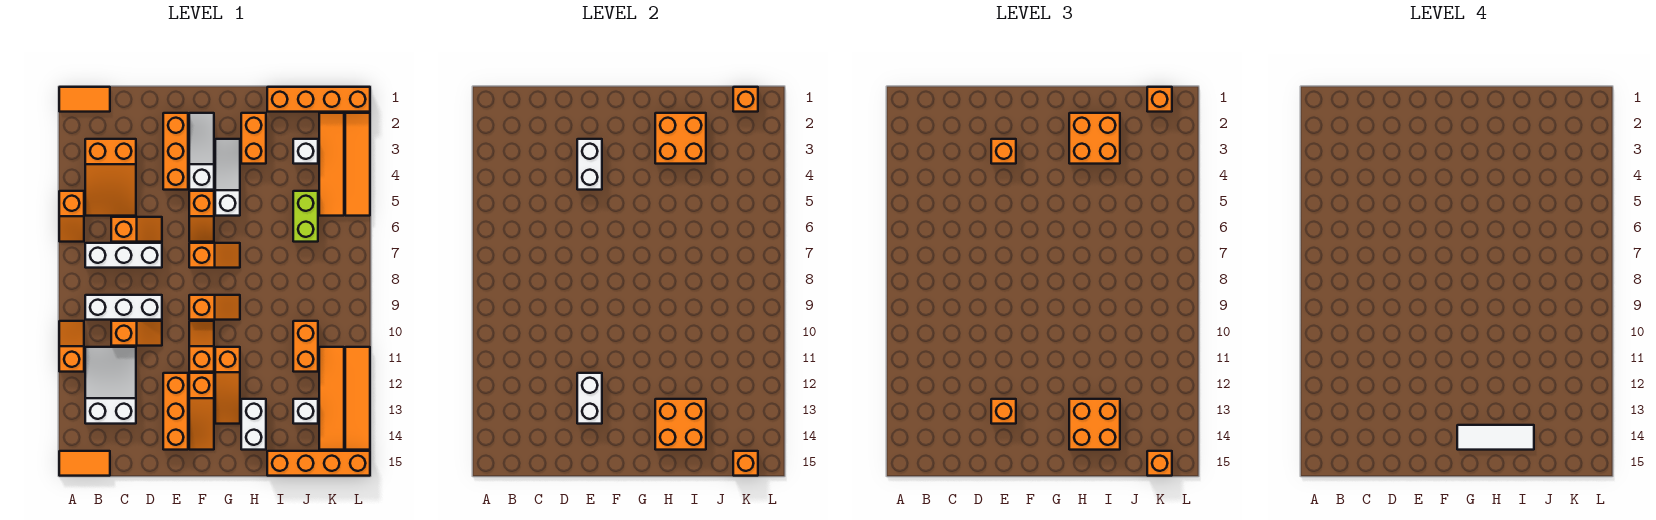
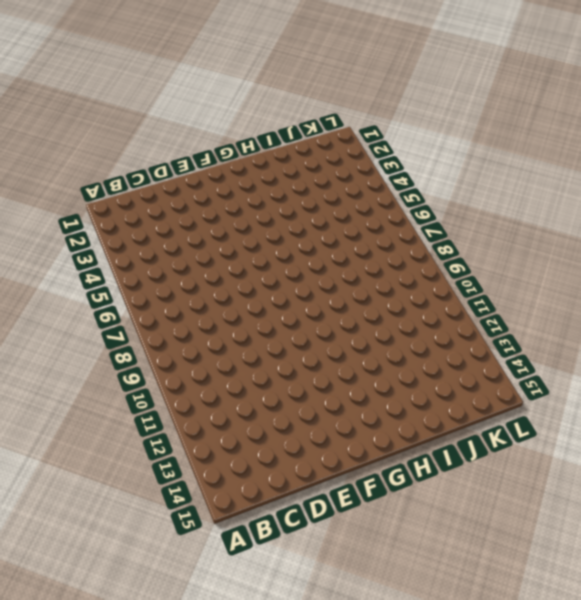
none -> orange 1x2 tile [59,87,110,112]
none -> orange 1x2 slope [59,191,84,242]
none -> orange 1x2 slope [59,321,84,372]
none -> orange 1x2 tile [59,451,110,476]

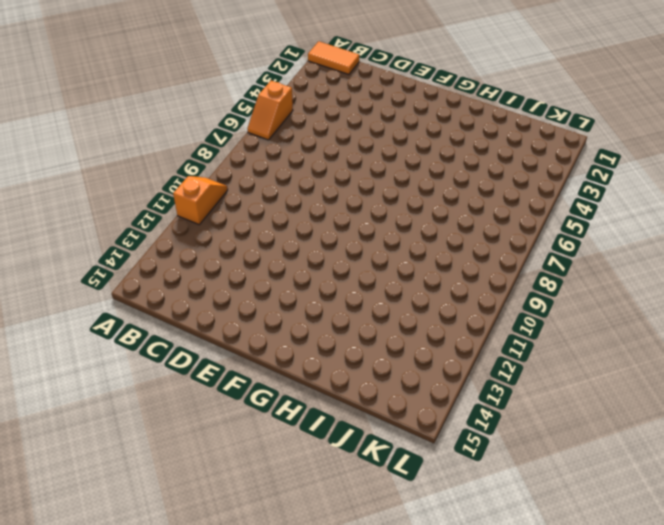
none -> orange 1x2 tile [59,451,110,476]
none -> orange 2x3 slope [85,139,136,216]
none -> white 1x3 brick [85,243,162,268]
none -> white 1x3 brick [85,295,162,320]

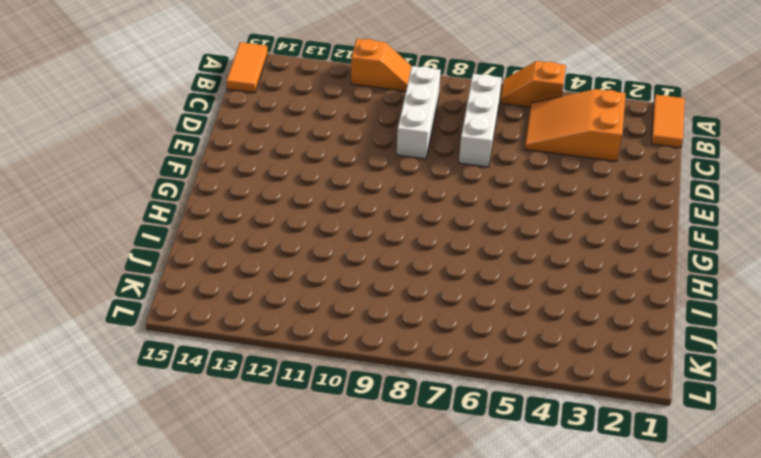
none -> white 2x3 slope [85,347,136,424]
none -> orange 1x2 slope [111,217,162,242]
none -> orange 1x2 slope [111,321,162,346]
none -> orange 1x3 brick [163,113,188,190]

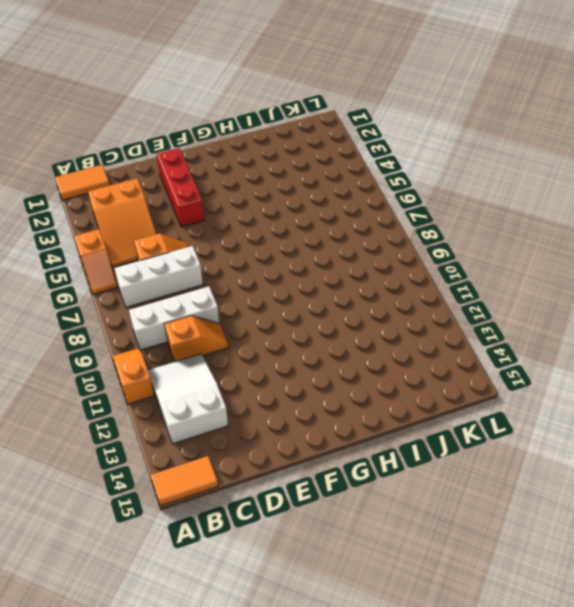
red 1x3 brick [157,148,204,227] -> orange 1x3 brick [163,113,188,190]
none -> orange 1x3 brick [163,373,188,450]
none -> white 1x3 slope [189,113,214,190]
none -> orange 1x2 slope [189,191,214,242]
none -> orange 1x2 slope [189,243,240,268]

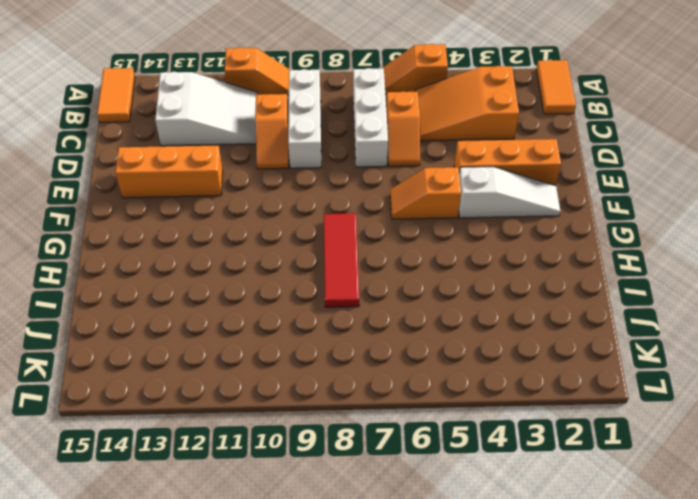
red 1x3 tile [324,213,359,307] -> none
none -> orange 1x2 slope [189,243,240,268]
none -> orange 1x2 slope [189,295,240,320]
none -> orange 1x2 slope [189,321,214,372]
none -> orange 1x3 slope [189,373,214,450]

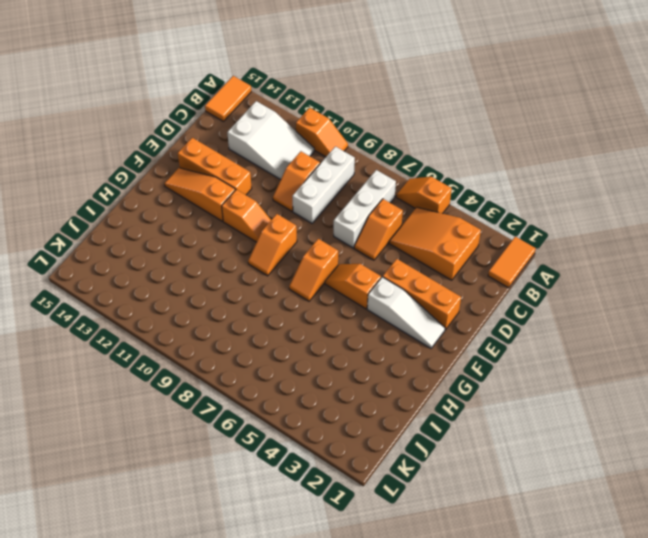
none -> white 1x3 slope [215,139,240,216]
none -> orange 1x3 slope [215,347,240,424]
none -> orange 1x2 brick [241,113,266,164]
none -> white 1x2 brick [241,399,266,450]

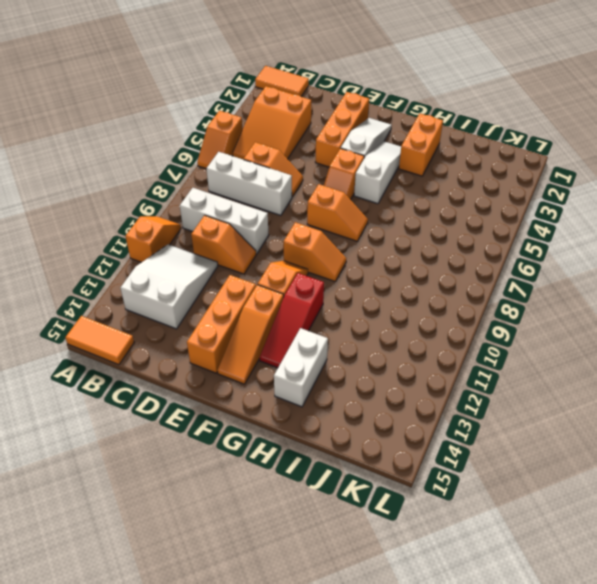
red 1x3 slope [260,273,324,368] -> orange 1x3 slope [215,347,240,424]
none -> orange 1x4 brick [267,87,370,112]
none -> orange 1x4 brick [267,451,370,476]
none -> white 1x1 brick [293,139,318,164]
none -> lime 1x2 brick [293,191,318,242]

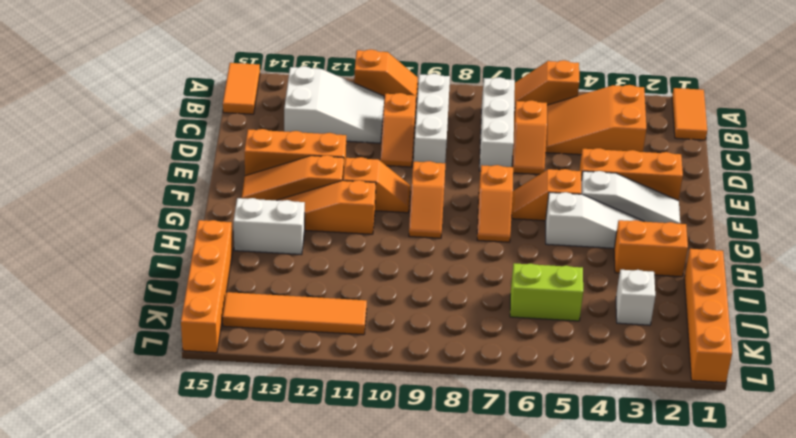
none -> orange 1x2 brick [293,321,318,372]
none -> white 1x1 brick [293,399,318,424]
none -> orange 1x4 tile [319,113,344,216]
none -> orange 1x4 tile [345,113,370,216]

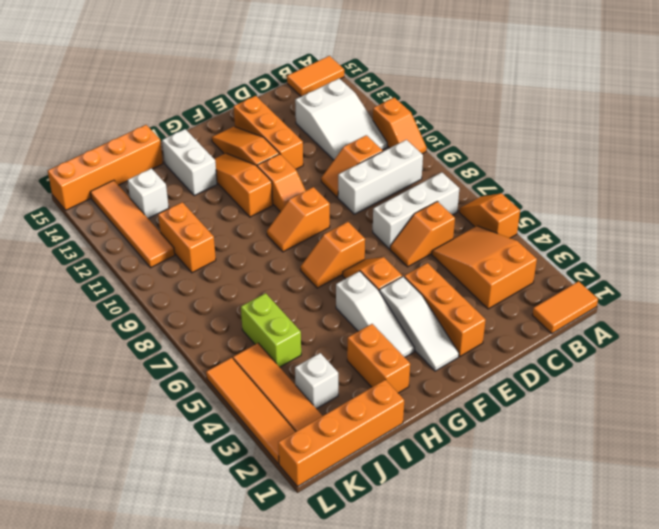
none -> orange 1x4 tile [345,347,370,450]
none -> white 1x2 brick [577,139,602,190]
none -> white 1x2 brick [577,373,602,424]
none -> orange 2x2 brick [655,113,706,164]

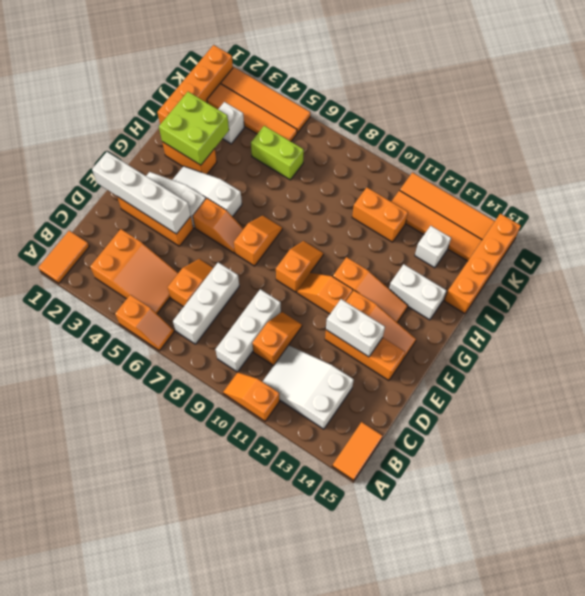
white 1x4 brick [92,152,191,234] -> white 1x2 brick [577,139,602,190]
lime 2x2 brick [159,92,229,165] -> orange 2x2 brick [655,113,706,164]
none -> orange 2x2 brick [655,399,706,450]
none -> orange 1x1 brick [733,87,758,112]
none -> orange 1x1 brick [733,451,758,476]
none -> orange 1x1 brick [991,139,1016,164]

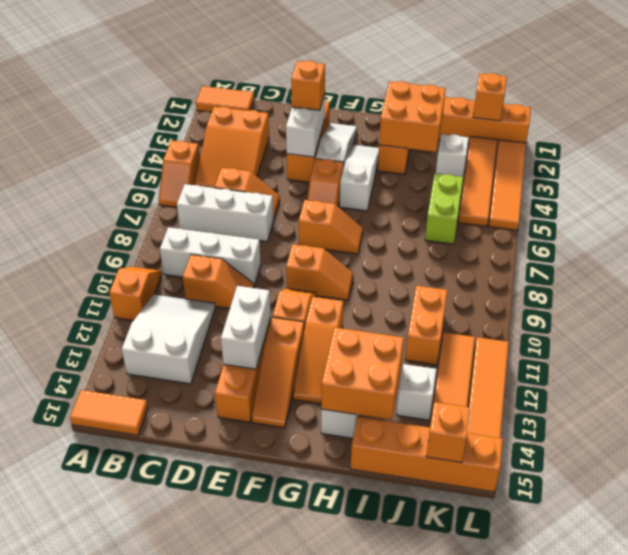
none -> orange 1x1 brick [991,399,1016,424]
none -> orange 2x2 brick [1069,113,1120,164]
none -> orange 2x2 brick [1069,399,1120,450]
none -> orange 1x1 brick [1147,87,1172,112]

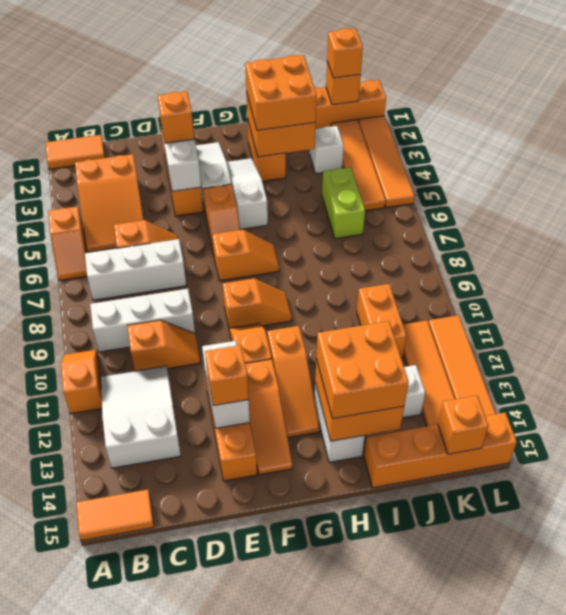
none -> orange 1x1 brick [1147,451,1172,476]
none -> white 1x3 tile [1457,425,1534,450]

